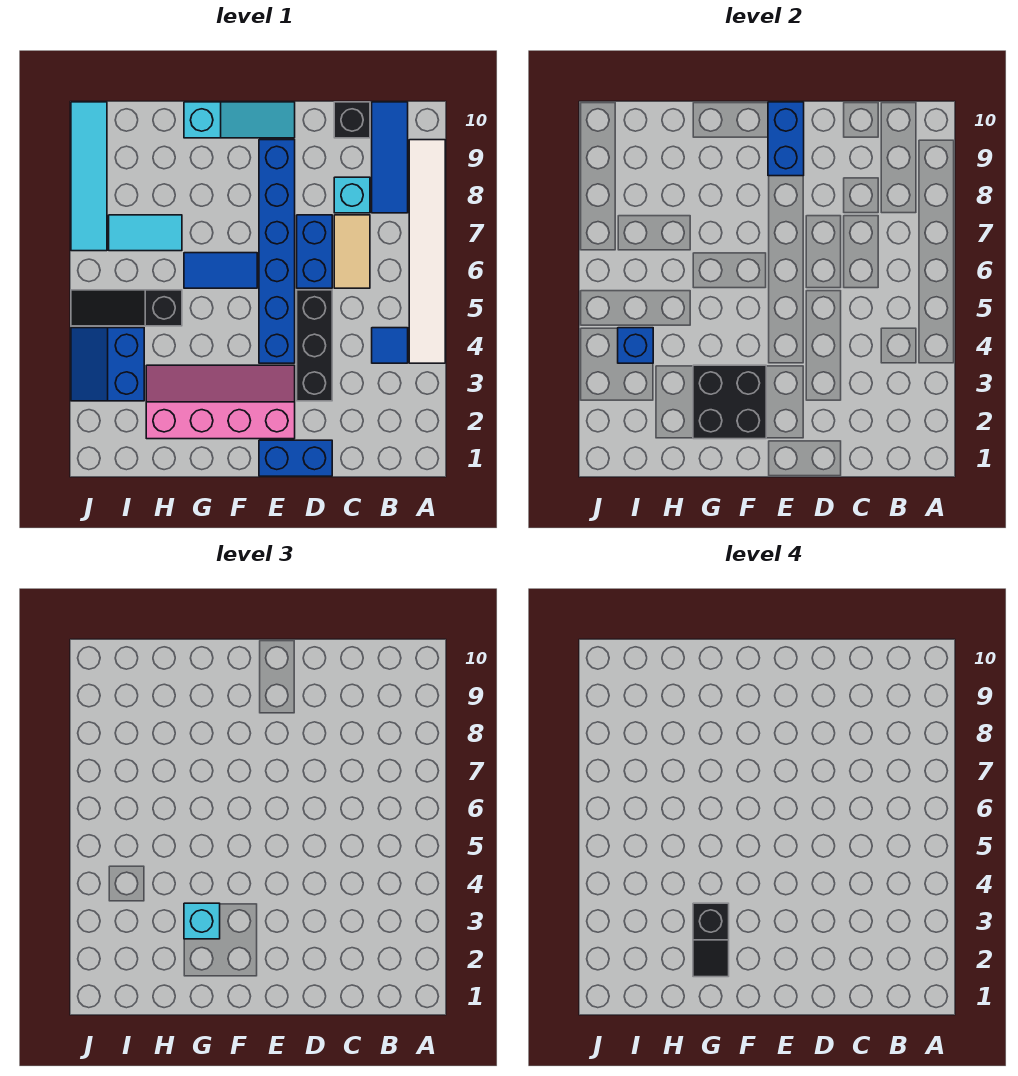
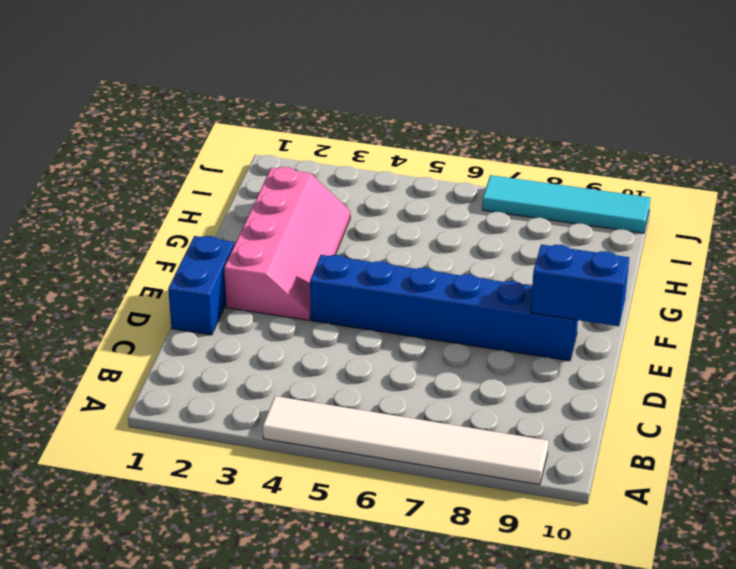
none -> blue 1x1 tile [372,328,408,363]
none -> blue 1x3 tile [372,102,408,213]
none -> tan 1x2 tile [334,215,370,288]

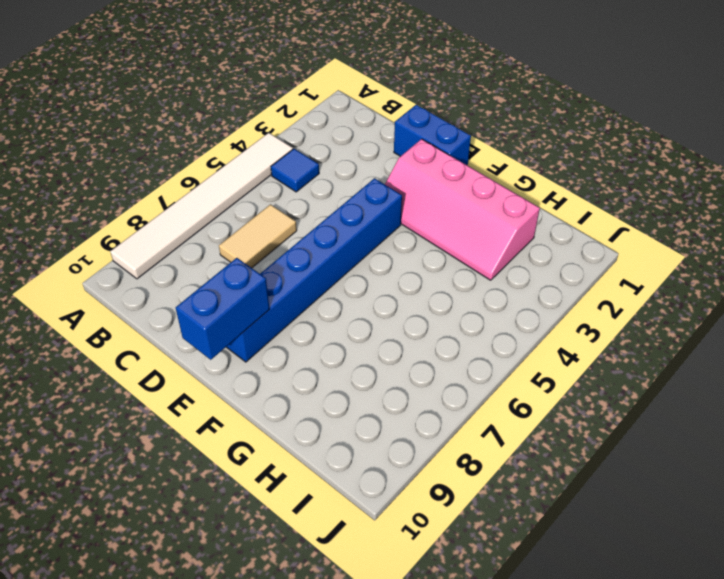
none -> blue 1x3 tile [372,102,408,213]
none -> cyan 1x1 brick [334,177,370,213]
none -> black 1x1 brick [334,102,370,138]

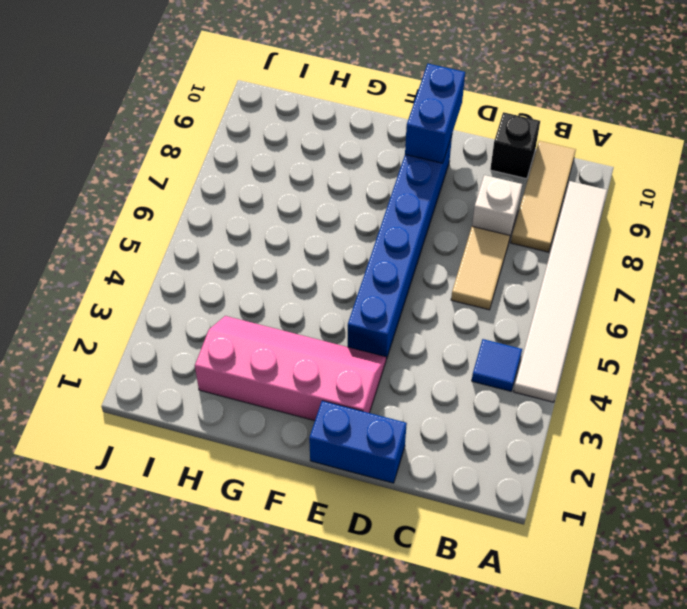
tan 1x3 tile [511,141,576,252] -> blue 1x3 tile [372,102,408,213]
white 1x1 brick [472,175,522,240] -> cyan 1x1 brick [334,177,370,213]
none -> black 1x3 brick [297,290,332,401]
none -> blue 1x2 brick [297,215,332,288]
none -> cyan 1x3 slope [184,102,295,138]

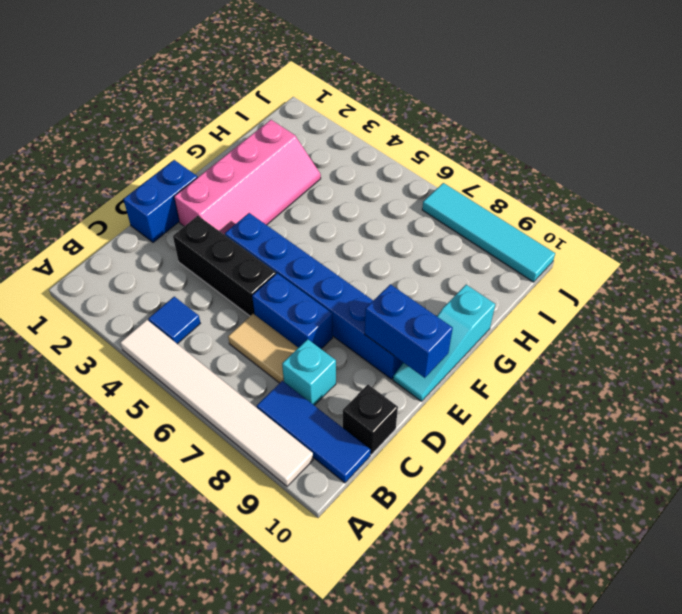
none -> blue 1x2 tile [184,253,257,288]
none -> black 1x3 slope [71,290,182,326]
none -> cyan 1x2 tile [109,215,182,251]

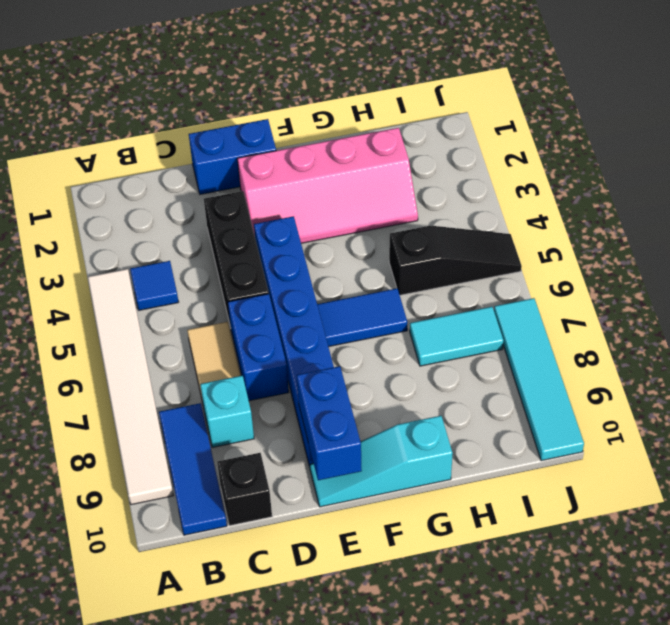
none -> blue 2x2 slope [71,328,144,401]
none -> black 2x2 brick [693,365,766,439]
none -> blue 1x1 brick [618,328,653,363]

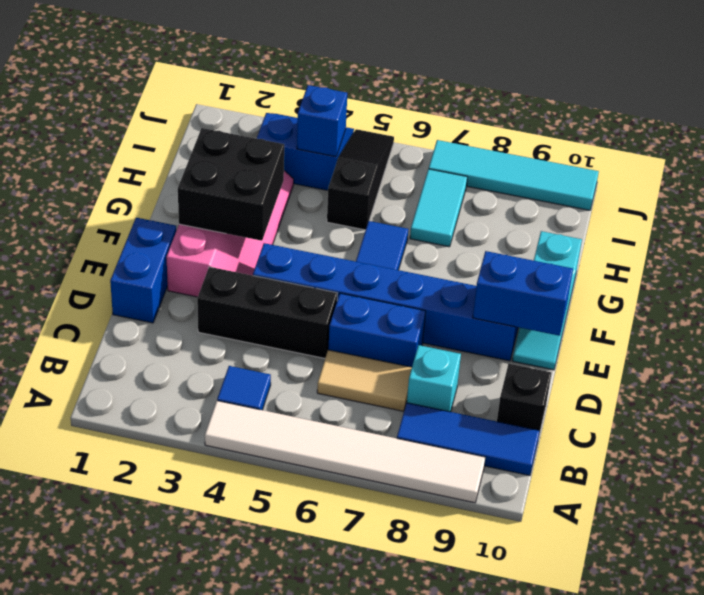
none -> cyan 1x1 brick [184,903,220,939]
none -> black 1x2 slope [693,903,729,977]

